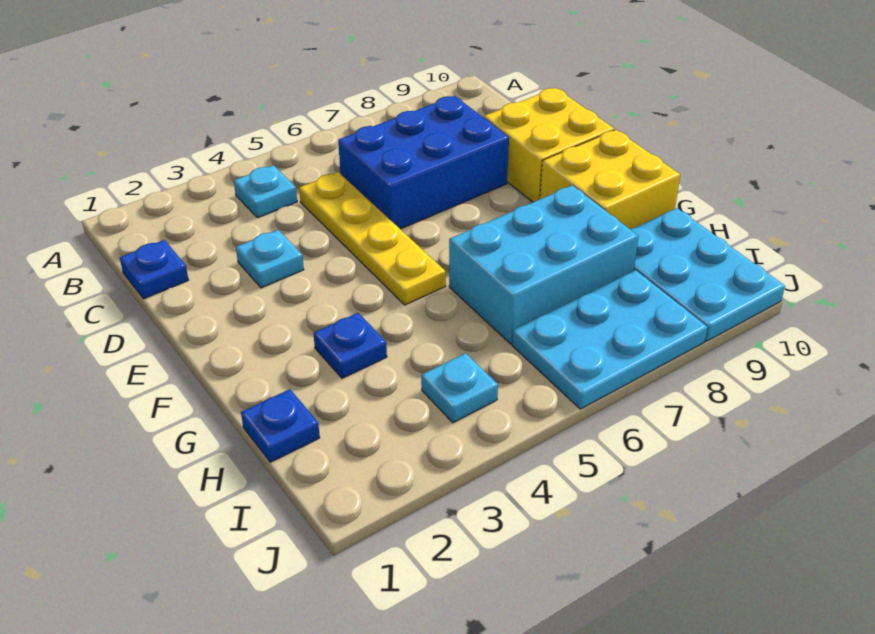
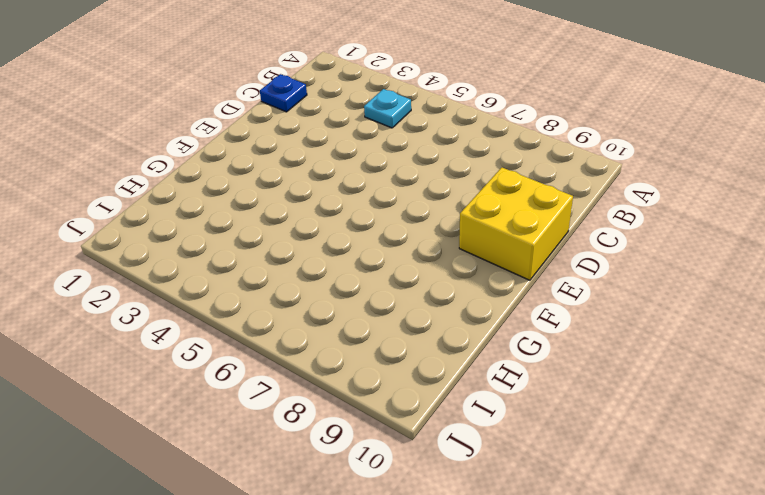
none -> yellow 1x4 plate [299,172,446,305]
none -> blue 2x3 brick [338,96,509,229]
none -> cyan 1x1 plate [236,230,304,288]

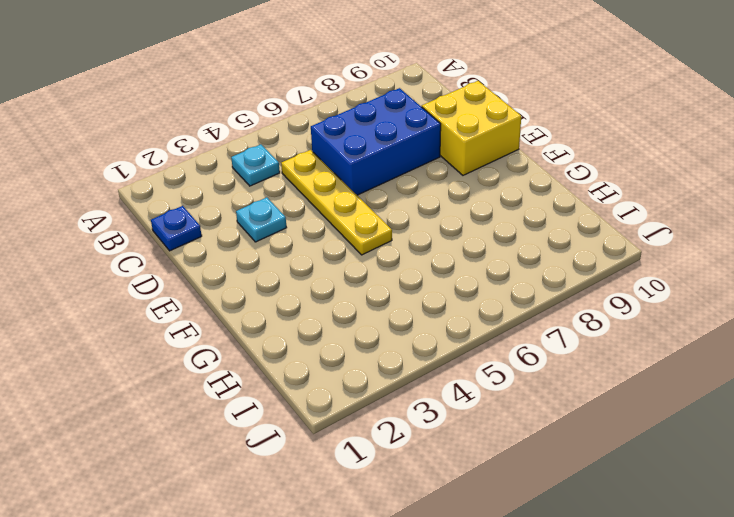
none -> yellow 2x2 brick [540,130,680,229]
none -> blue 1x1 plate [313,313,387,378]
none -> cyan 2x3 brick [449,185,639,344]

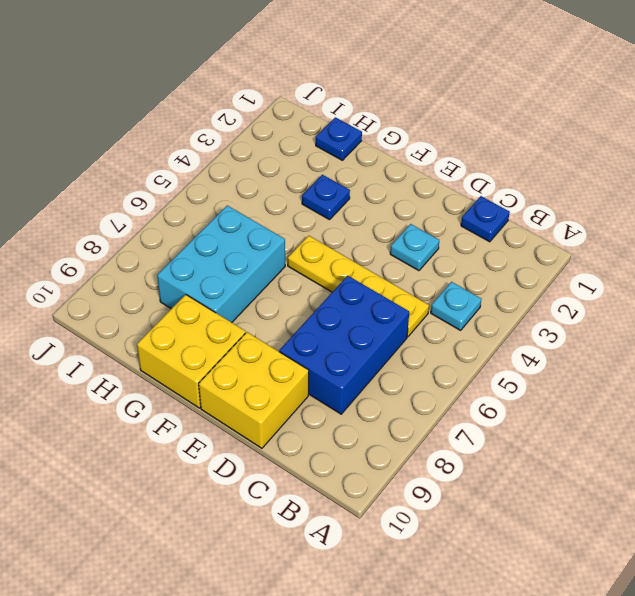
none -> cyan 2x3 plate [630,208,785,341]
none -> cyan 1x1 plate [421,353,498,423]
none -> cyan 2x3 plate [512,270,708,409]

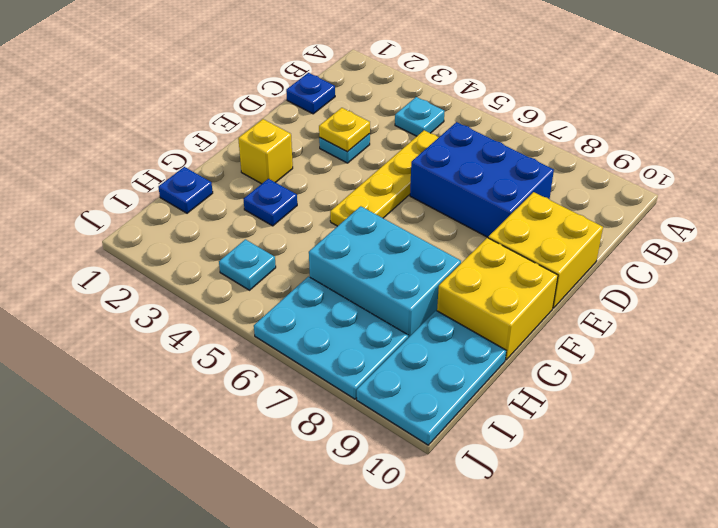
yellow 1x1 plate [319,108,370,152] -> none
yellow 1x1 brick [238,119,293,184] -> none

